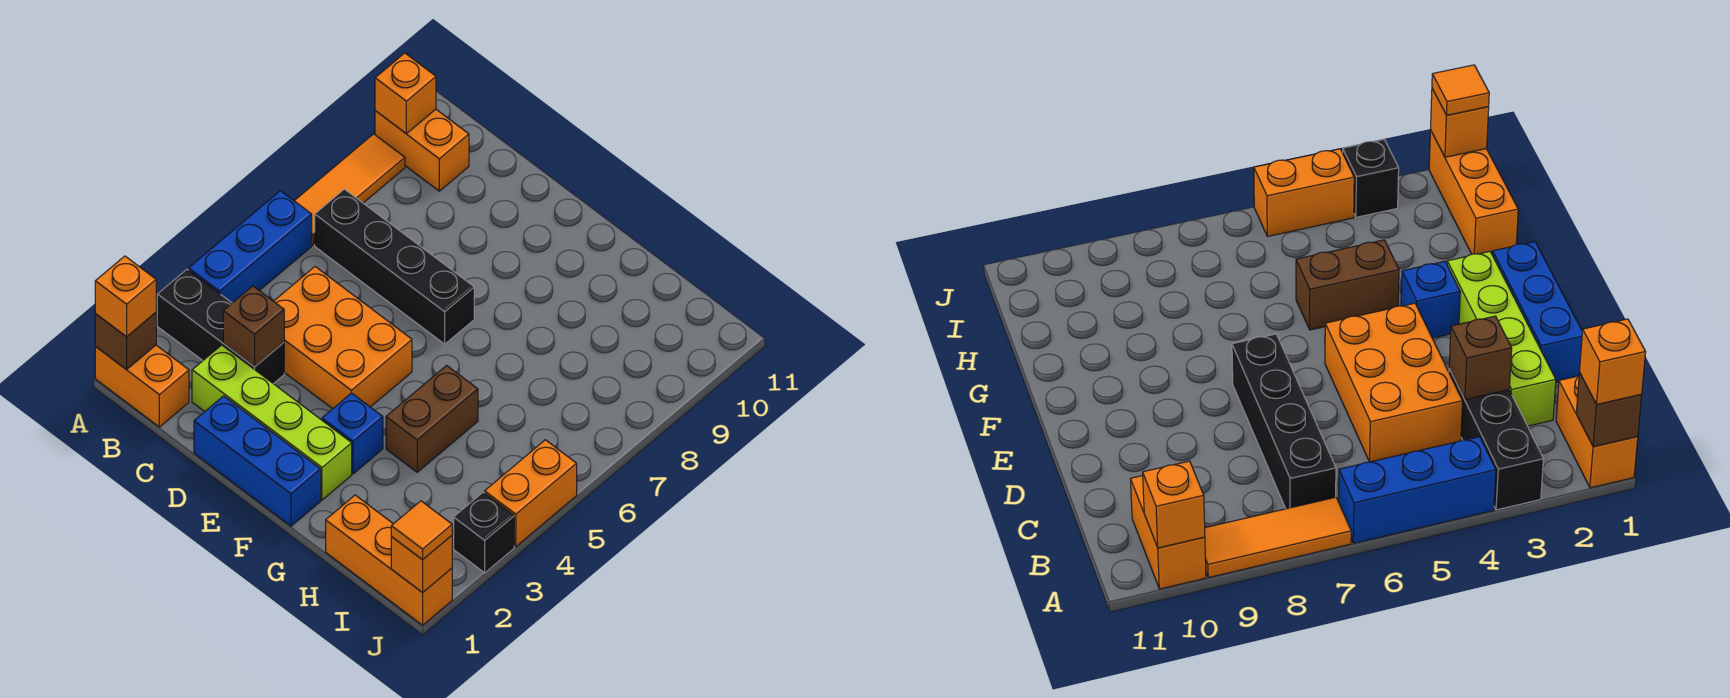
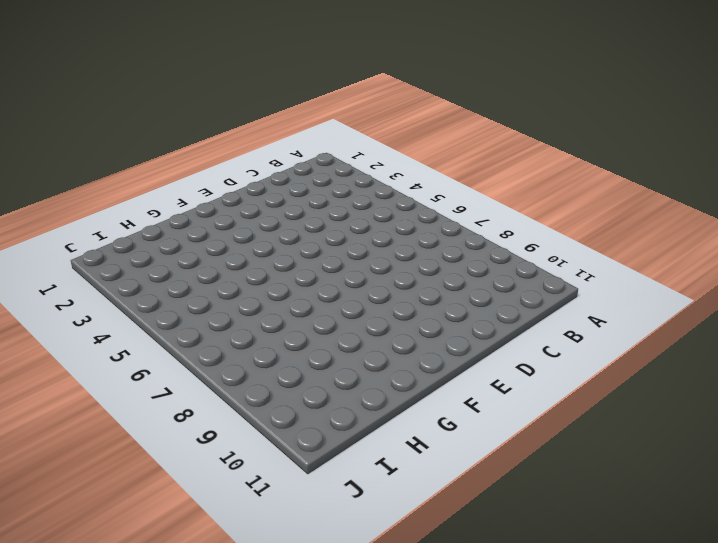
none -> orange 1x2 brick [95,345,189,427]
none -> black 1x3 brick [157,269,284,384]
none -> blue 1x3 brick [189,191,312,303]

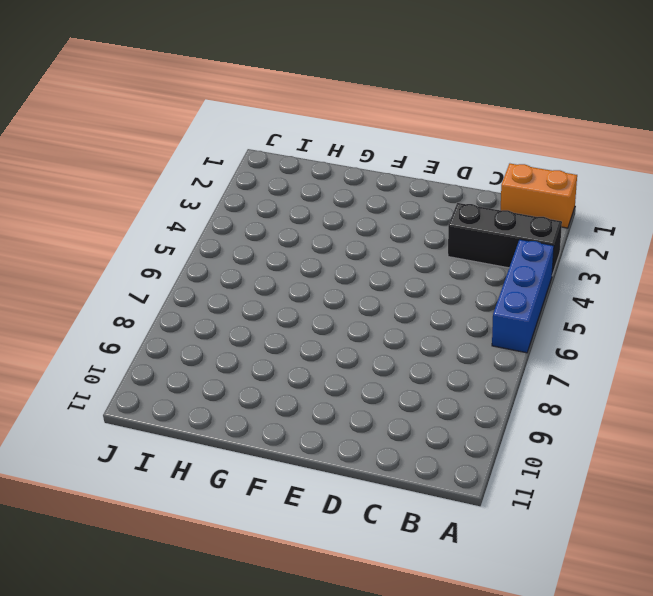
none -> orange 1x3 tile [294,134,405,245]
none -> orange 1x2 brick [375,109,469,191]
none -> black 1x4 brick [315,189,474,344]

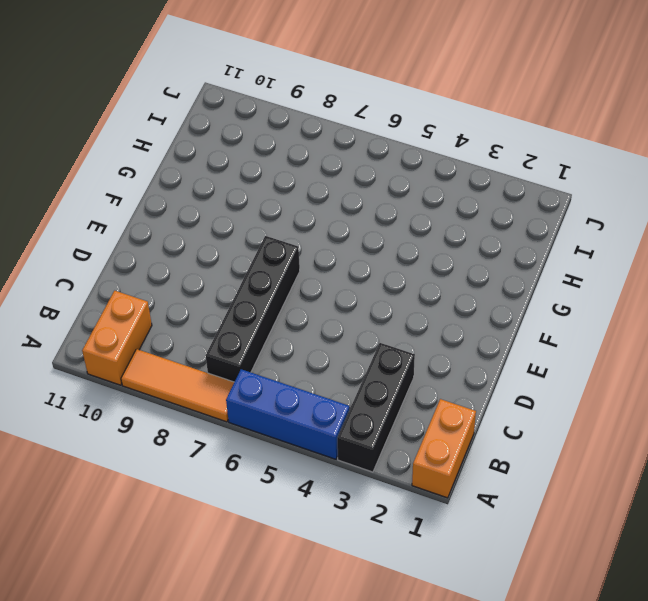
none -> lime 1x4 brick [192,345,352,500]
none -> orange 2x3 brick [274,267,412,409]
none -> blue 1x3 brick [194,396,321,526]

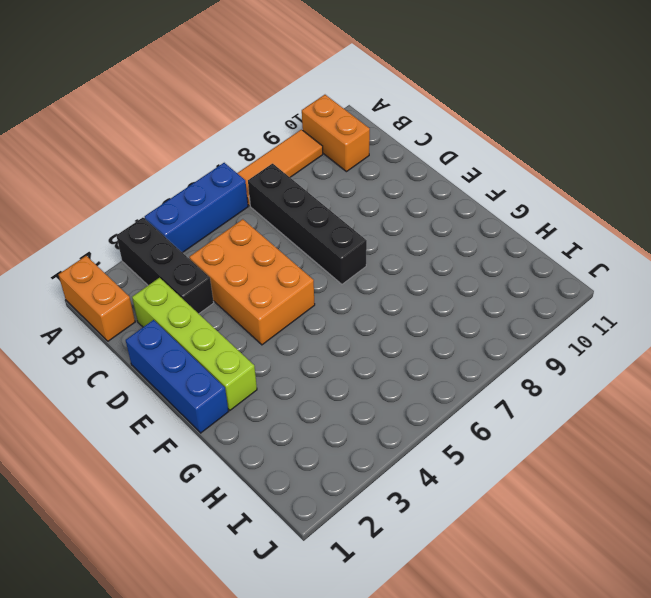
none -> blue 1x1 brick [322,393,383,474]
none -> brown 1x2 brick [386,365,478,472]
none -> orange 1x3 brick [326,495,452,625]

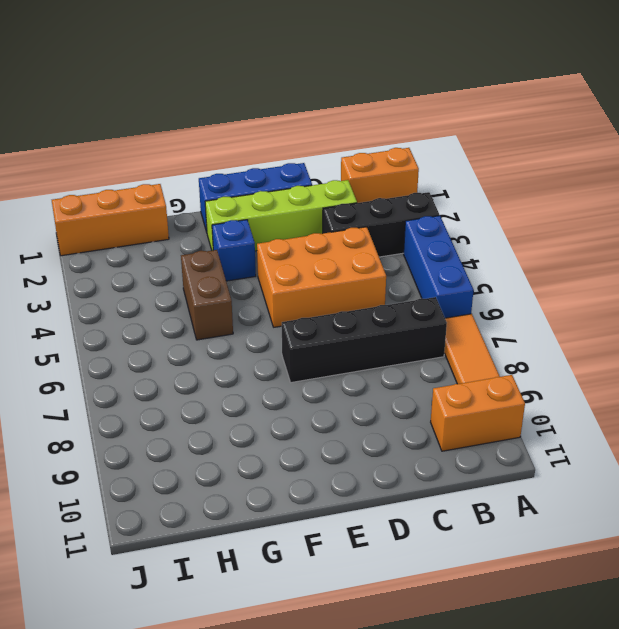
none -> black 1x1 brick [454,492,514,573]
none -> orange 1x2 brick [485,440,577,547]
none -> brown 1x1 brick [95,313,156,370]

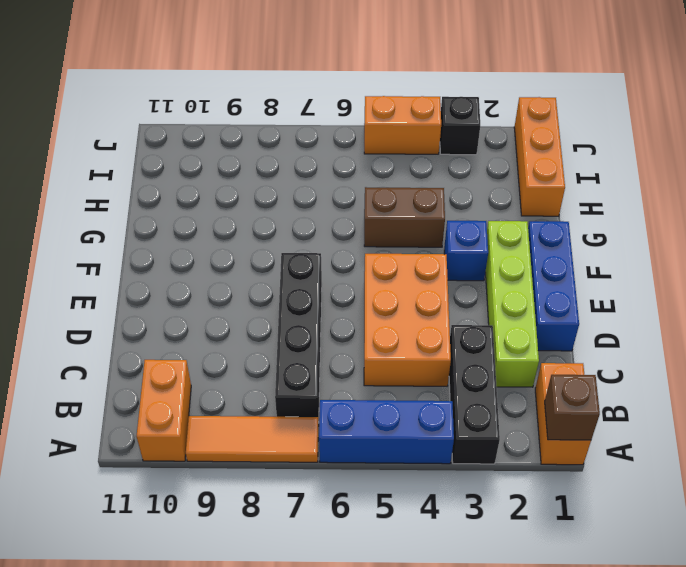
none -> orange 1x1 brick [375,53,436,134]
none -> brown 1x1 brick [223,286,284,367]
none -> orange 1x1 brick [391,536,452,593]

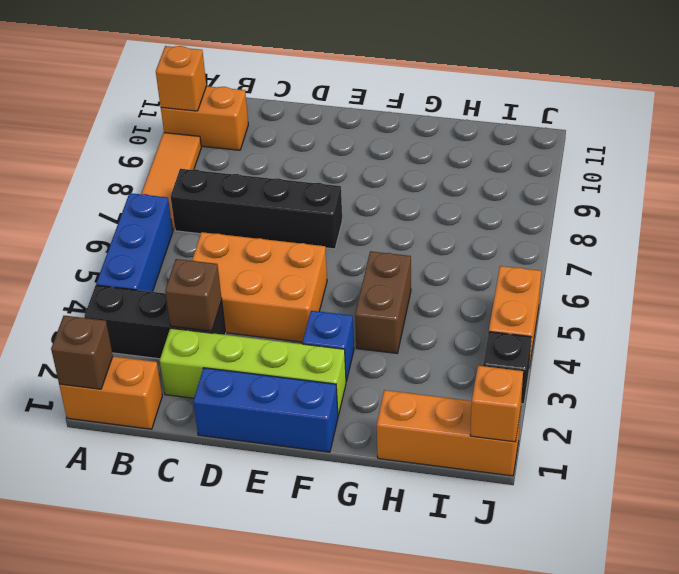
none -> orange 1x1 brick [95,256,156,337]
none -> orange 1x1 tile [391,501,452,560]

